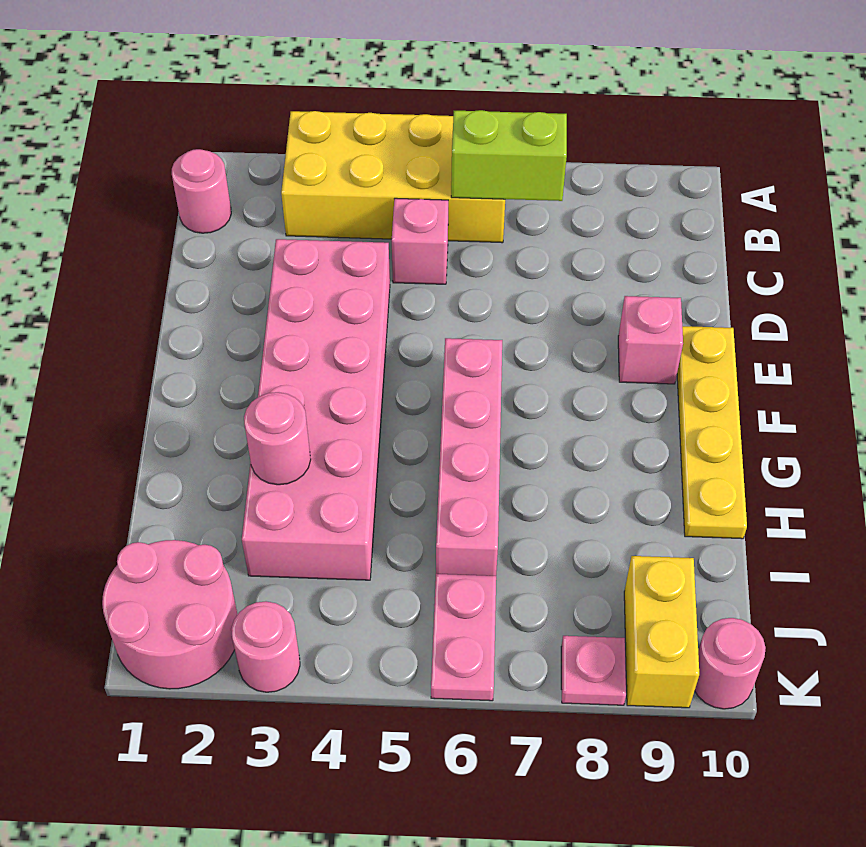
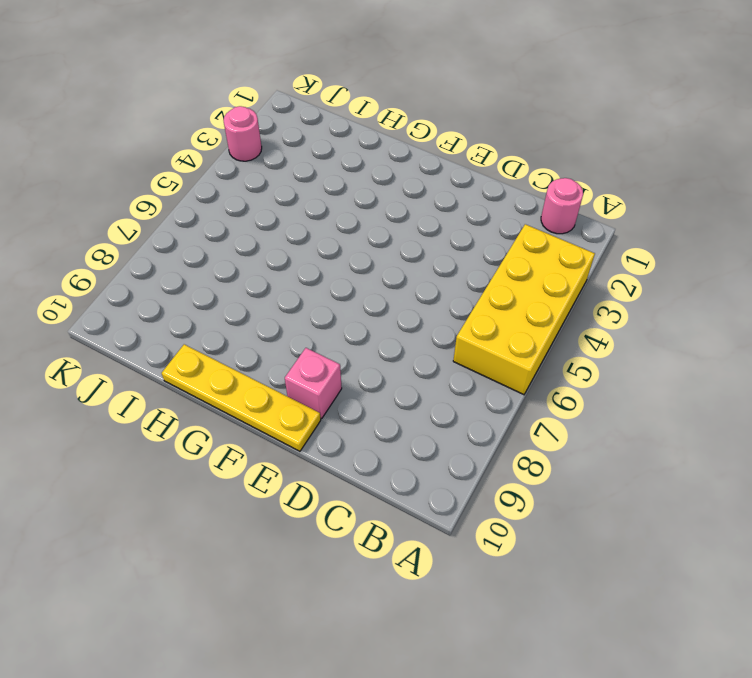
none -> pink 1x1 brick [392,198,448,284]
none -> pink 2x6 brick [242,239,390,580]
none -> pink 1x4 brick [436,338,502,576]

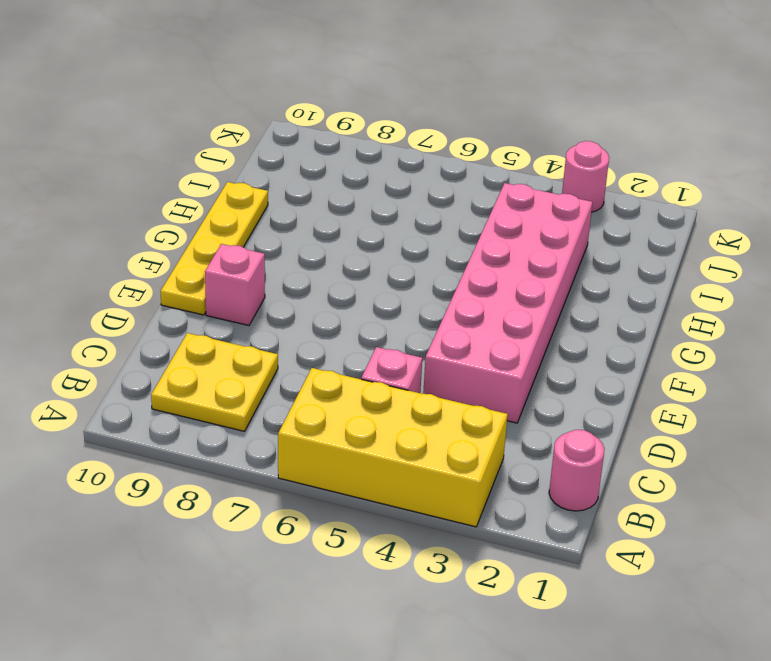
yellow 2x2 plate [151,333,278,431] -> none
none -> pink 1x4 brick [436,338,502,576]
none -> pink 2x2 round brick [102,540,238,689]
none -> pink 1x2 plate [431,574,496,701]

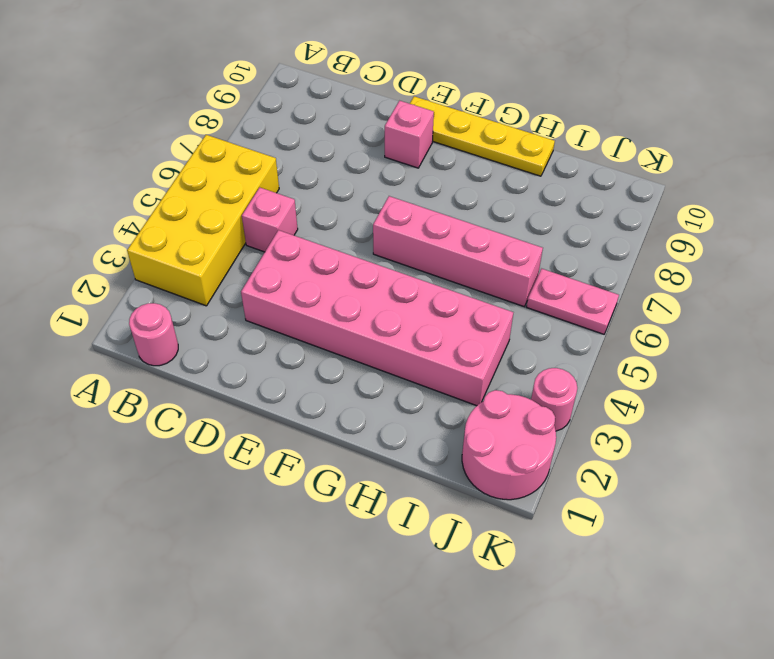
none -> yellow 1x2 brick [624,556,699,708]
none -> pink 1x1 plate [561,636,626,705]
none -> pink 1x1 round brick [695,618,766,709]

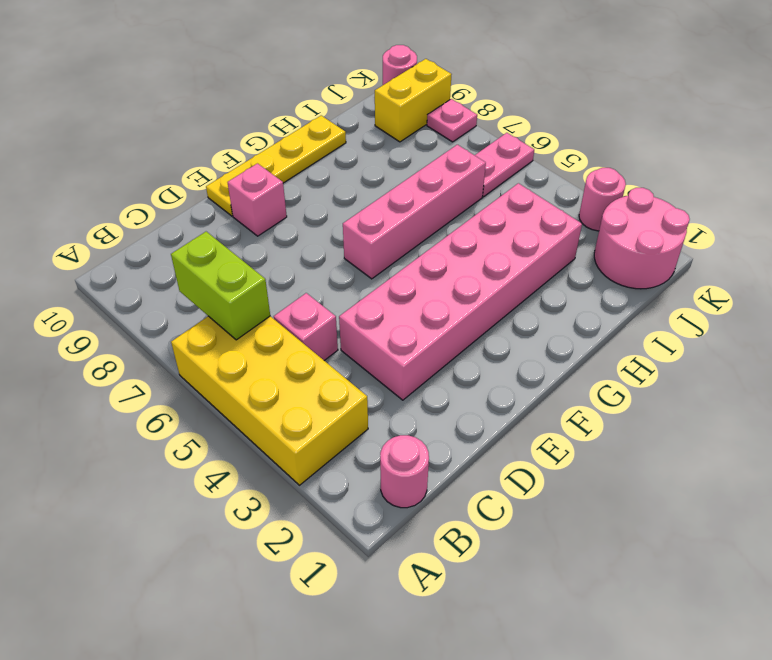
none -> pink 1x1 round brick [244,392,311,485]

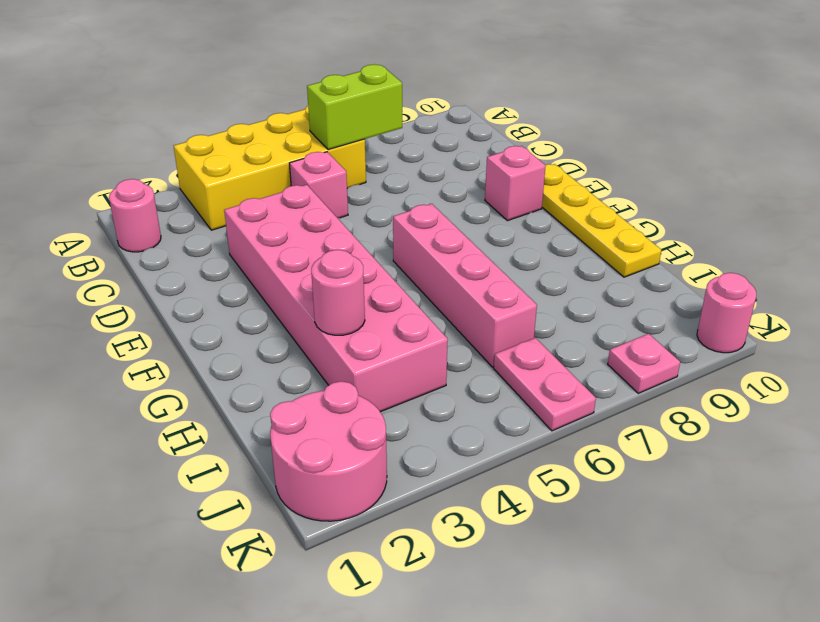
none -> yellow 1x2 brick [624,556,699,708]
none -> pink 1x1 round brick [231,601,300,692]

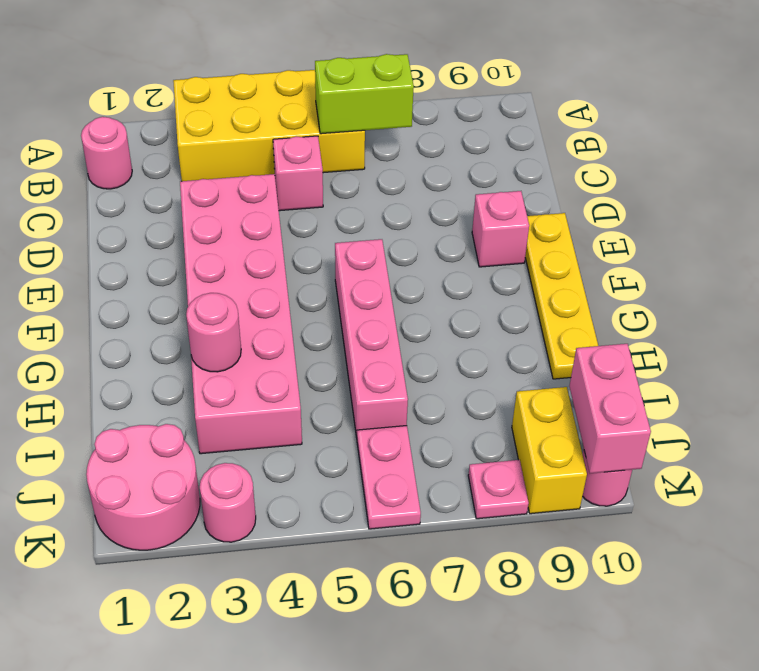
pink 1x2 brick [569,344,651,473] -> none

